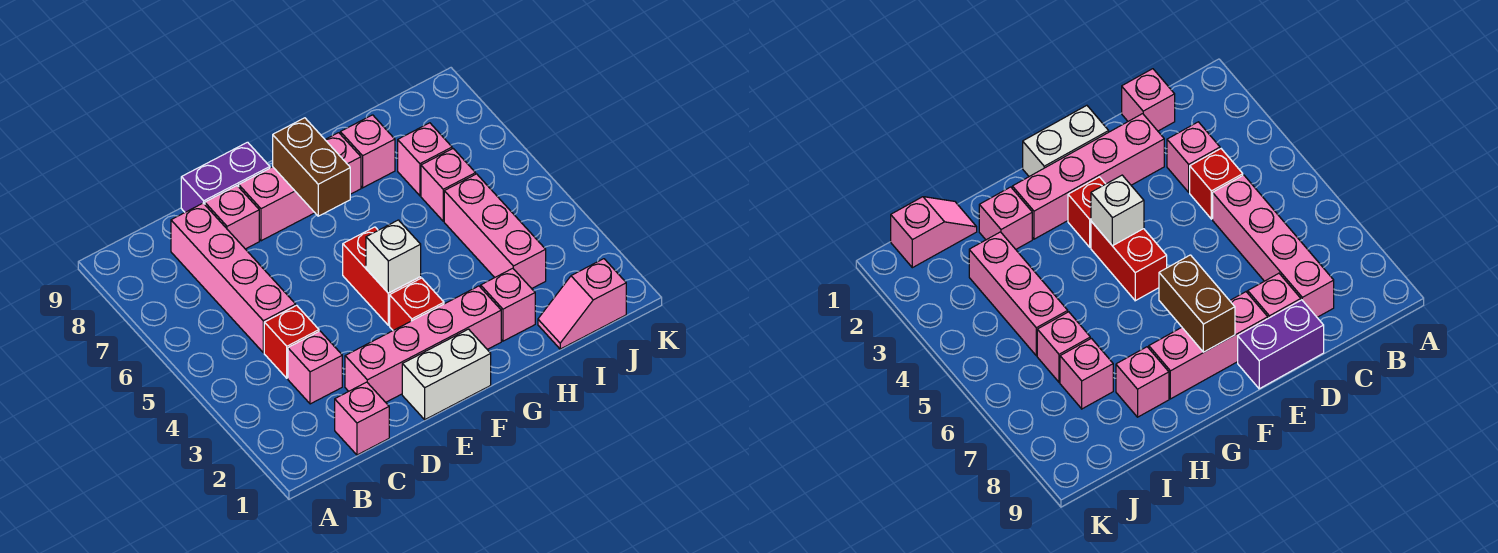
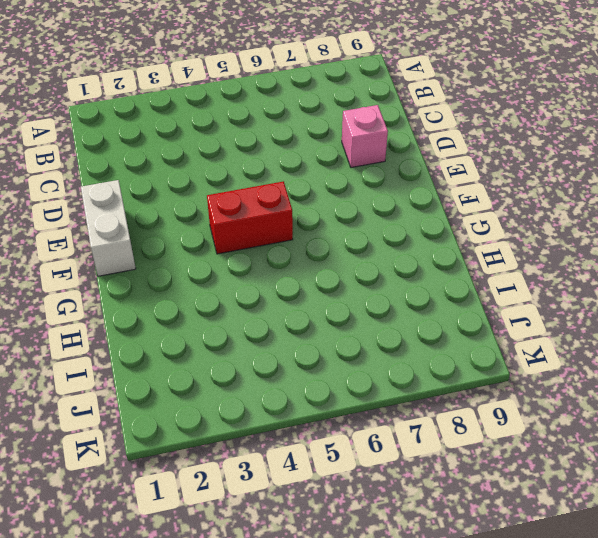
none -> pink 1x1 brick [335,382,389,455]
none -> pink 1x1 brick [288,331,342,404]
none -> red 1x1 brick [264,305,319,378]

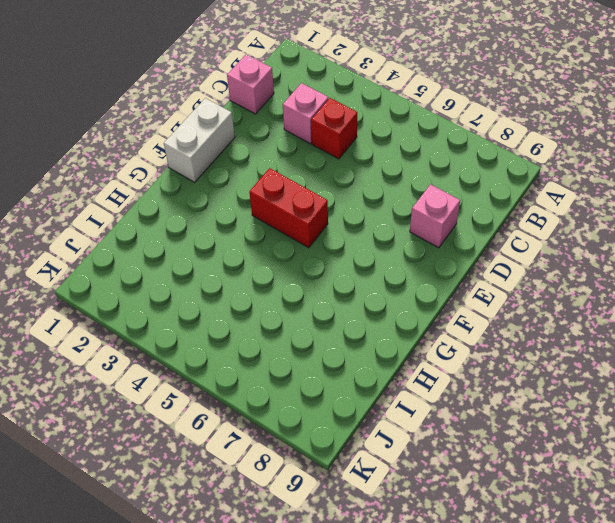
none -> pink 1x4 brick [171,203,296,353]
none -> pink 1x4 brick [345,286,501,402]
none -> purple 1x2 brick [181,142,270,212]

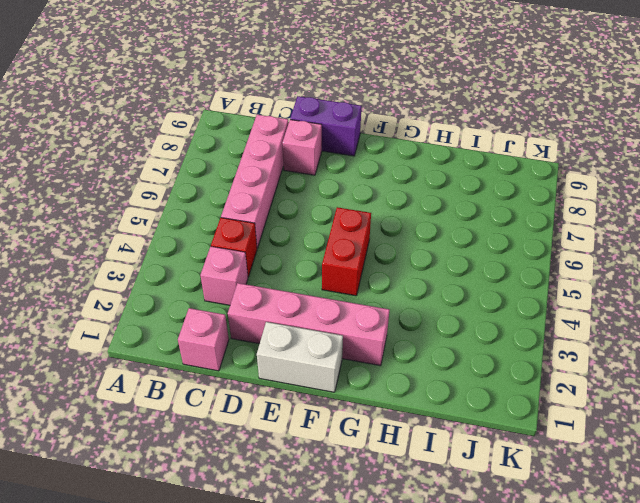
none -> pink 1x3 brick [239,133,361,241]
none -> red 1x1 brick [390,278,444,330]
none -> pink 1x1 brick [481,268,535,341]

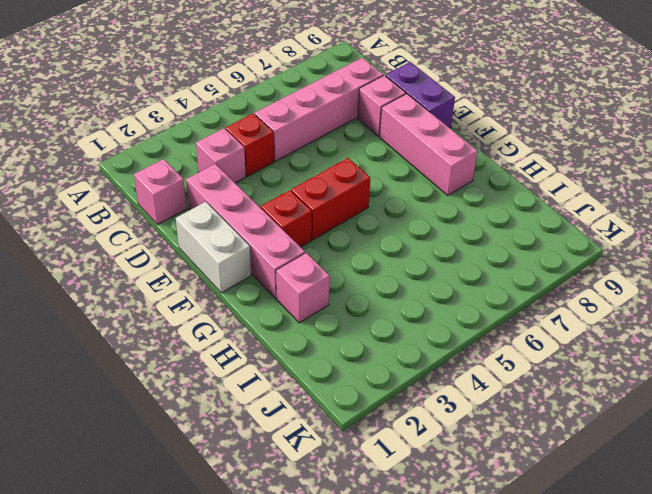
none -> pink 1x1 brick [340,115,395,188]
none -> pink 1x2 slope [538,259,626,349]
none -> pink 1x3 brick [444,174,546,289]

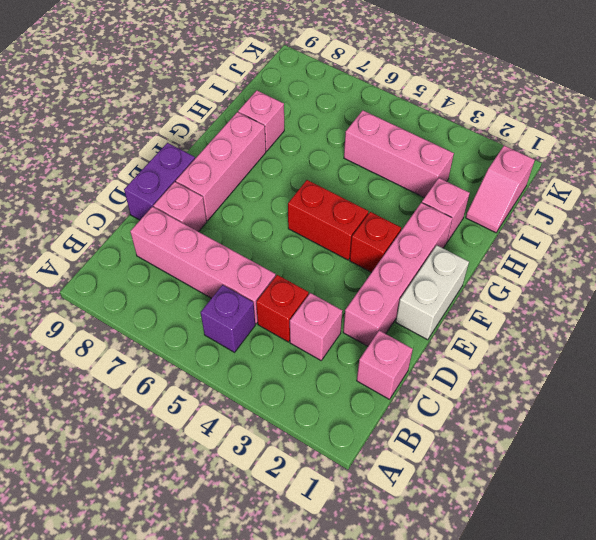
purple 1x1 brick [201,285,255,352] -> none
none -> pink 1x1 brick [421,149,476,221]
none -> pink 1x1 brick [398,123,452,196]
none -> white 1x1 brick [366,220,421,293]

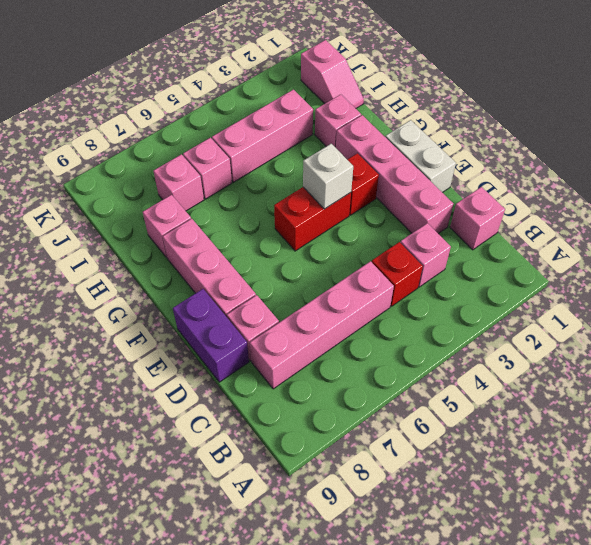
none -> brown 1x2 brick [273,118,350,216]

